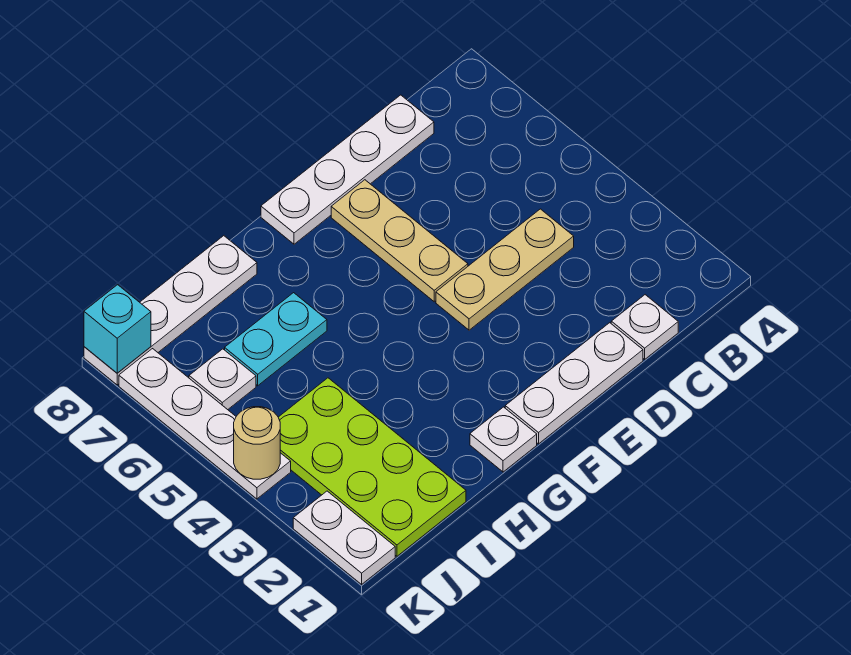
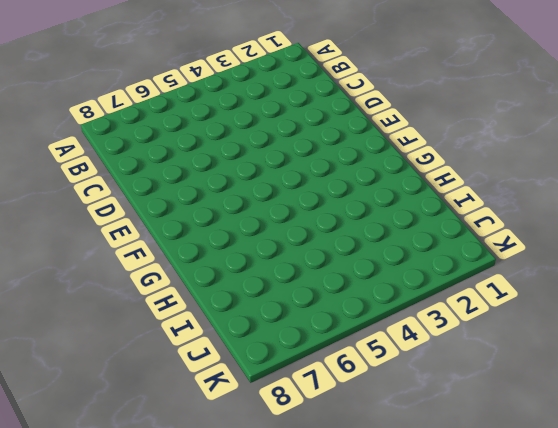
none -> white 1x1 plate [611,295,678,359]
none -> tan 1x3 plate [436,209,574,330]
none -> white 1x4 plate [261,95,434,244]

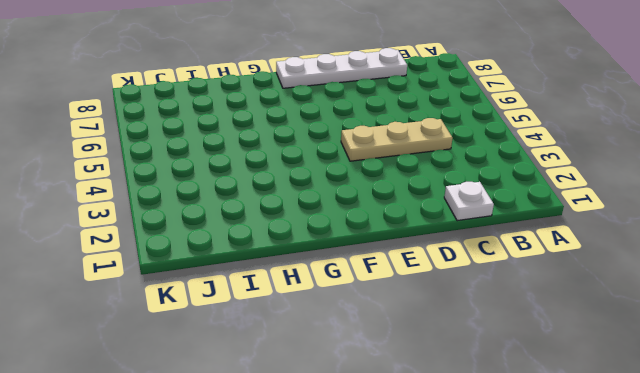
none -> white 1x3 plate [505,323,643,444]
none -> tan 1x3 plate [331,180,468,302]
none -> white 1x1 plate [470,407,537,472]

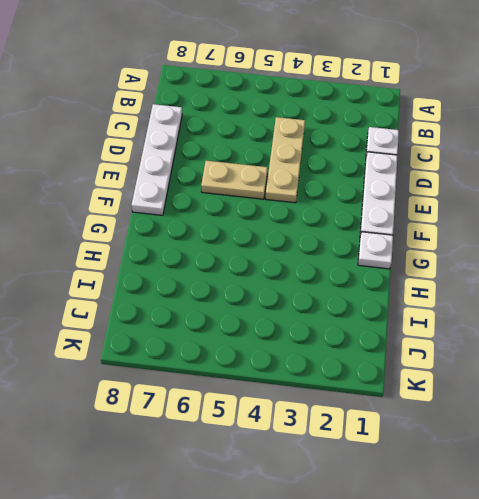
tan 1x2 plate [201,161,268,199] -> tan 1x3 plate [331,180,468,302]
none -> cyan 1x2 plate [225,293,327,386]
none -> white 1x4 plate [84,236,257,385]
none -> lime 2x4 plate [278,378,466,556]

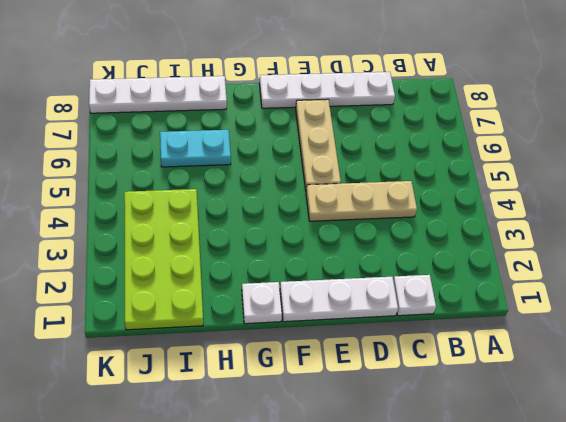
none -> white 1x1 plate [189,349,256,410]
none -> white 1x2 plate [293,491,395,584]
none -> white 1x4 plate [119,349,291,499]

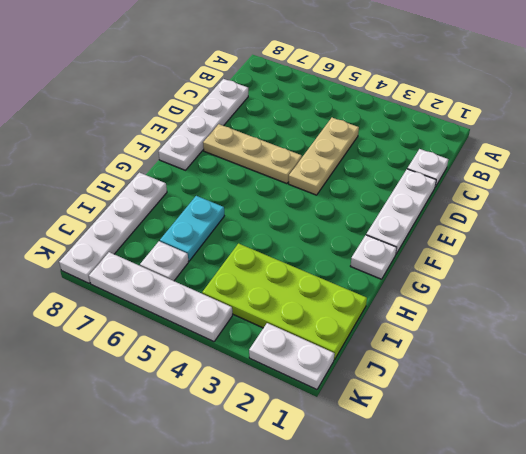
none -> tan 1x1 round brick [234,407,280,479]
none -> cyan 1x1 brick [84,285,151,373]

